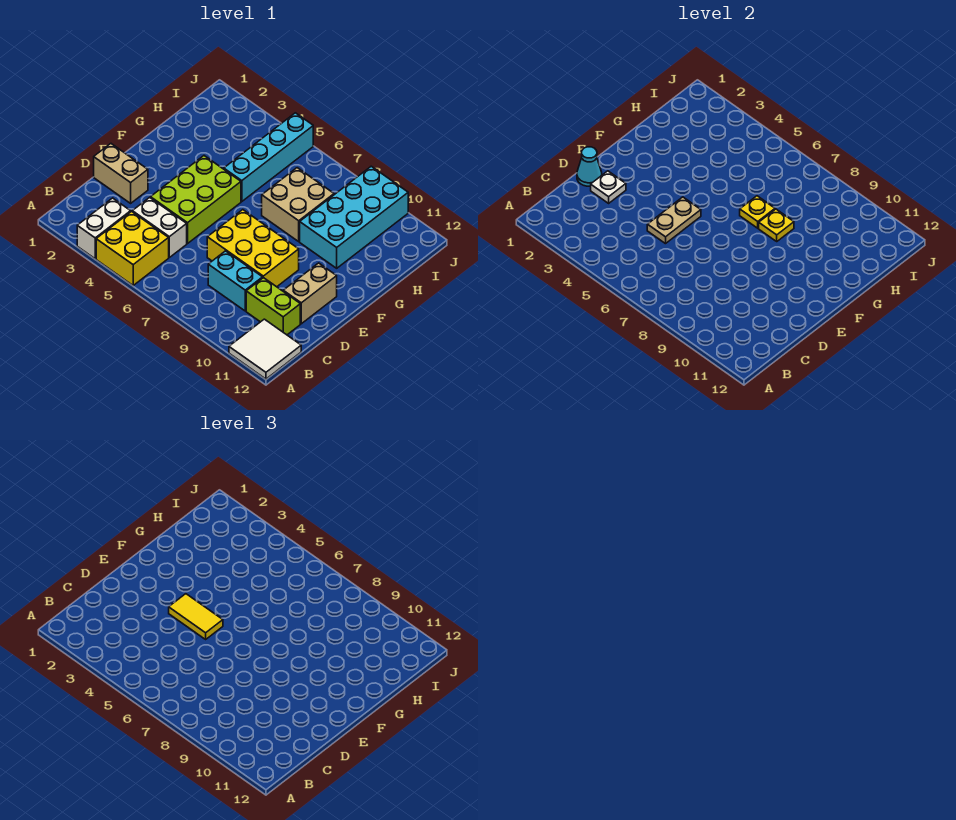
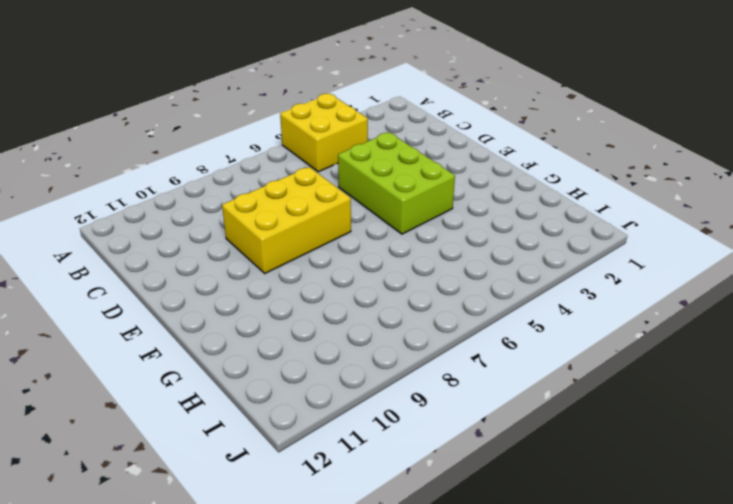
none -> white 1x2 brick [77,198,131,259]
none -> white 2x2 tile [229,319,301,379]
none -> white 1x2 brick [132,197,187,257]

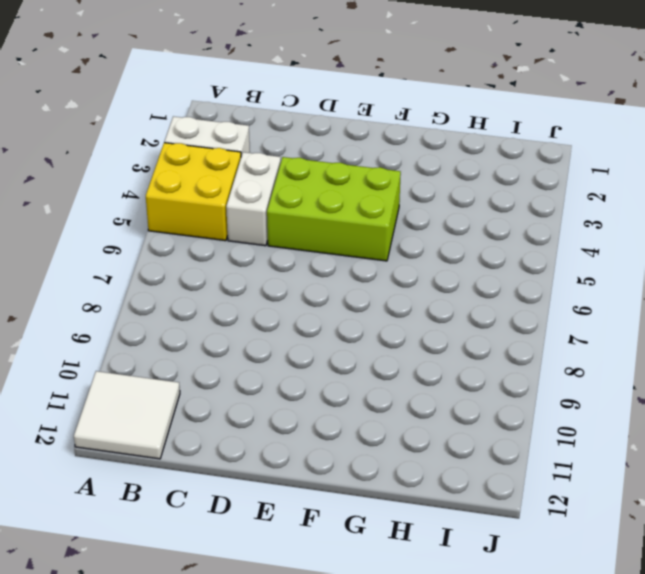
none -> cyan 1x2 brick [208,251,263,311]
none -> lime 1x2 brick [246,278,300,335]
none -> tan 1x2 brick [94,144,148,203]

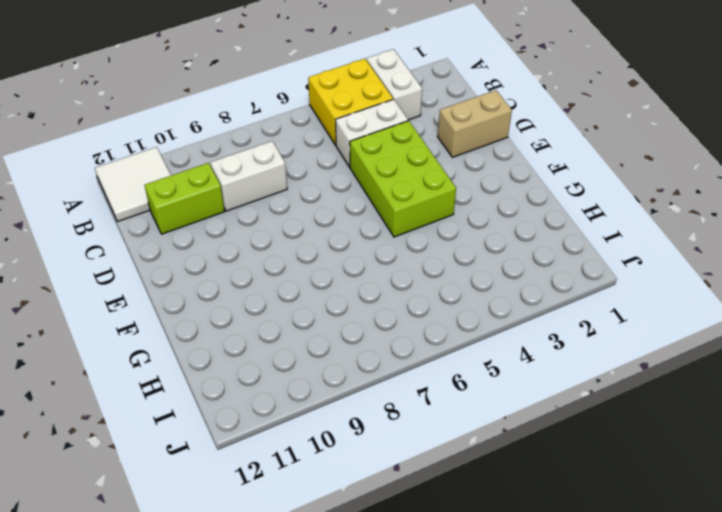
white 1x2 brick [210,141,287,211] -> cyan 1x2 brick [208,251,263,311]
none -> yellow 2x3 brick [207,210,299,287]
none -> tan 1x2 brick [283,263,337,324]
none -> cyan 1x4 brick [224,113,313,202]

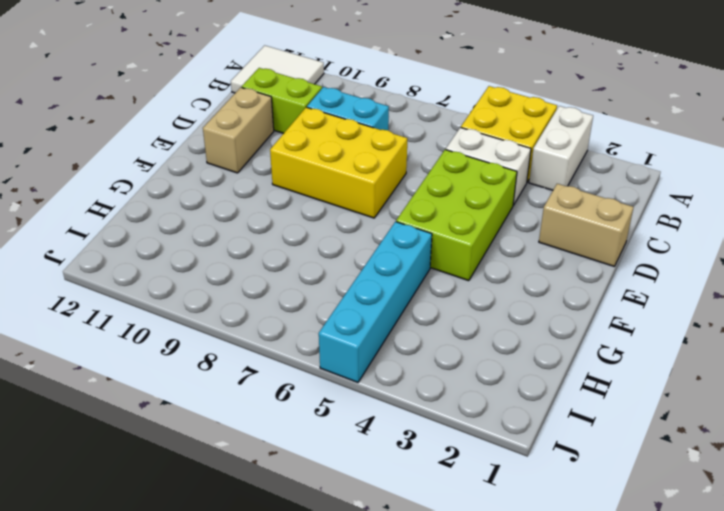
none -> tan 2x2 brick [262,168,334,241]
none -> cyan 2x4 brick [300,166,408,268]
none -> cyan 1x1 cone [577,147,602,186]

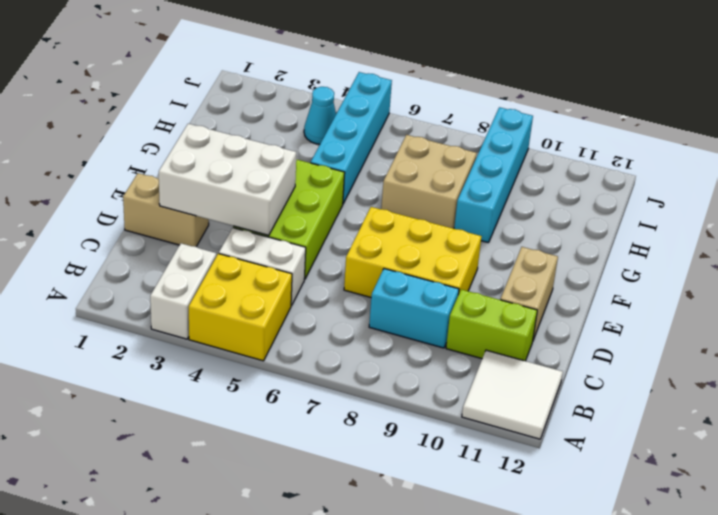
white 2x3 brick [159,124,296,236] -> white 1x1 plate [591,171,626,203]
cyan 1x4 brick [454,107,533,243] -> cyan 2x4 brick [300,166,408,268]
cyan 1x1 cone [304,87,336,144] -> cyan 1x1 cone moved to [577,147,602,186]
none -> tan 1x2 plate [647,197,701,244]
none -> yellow 1x1 plate [740,196,775,228]
none -> yellow 1x1 plate [759,209,794,241]

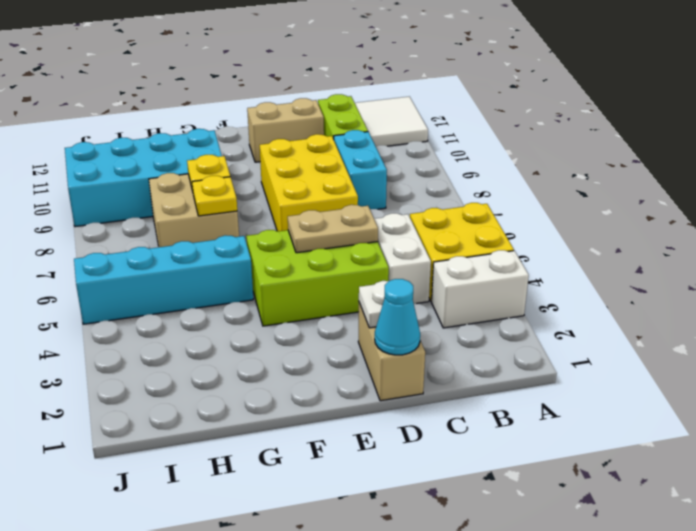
none -> yellow 1x2 tile [169,594,223,639]

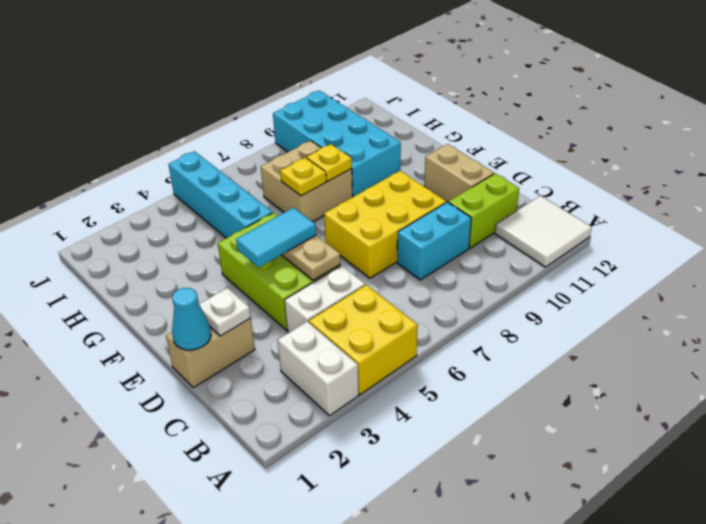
cyan 1x2 tile [236,208,316,267] -> yellow 1x2 tile [169,594,223,639]

